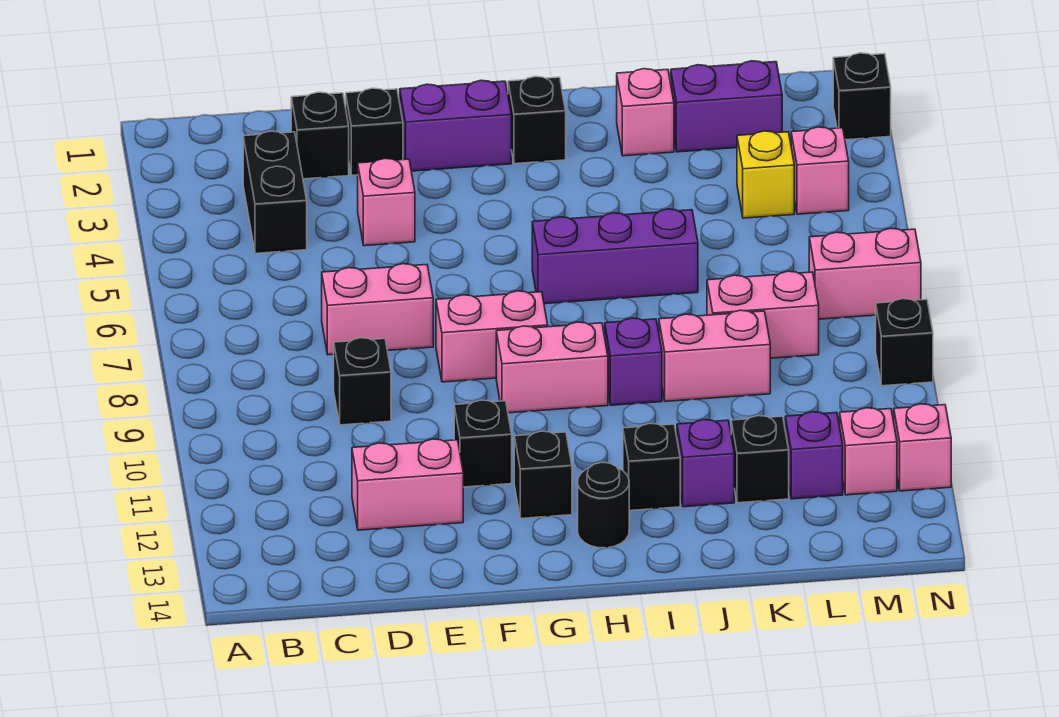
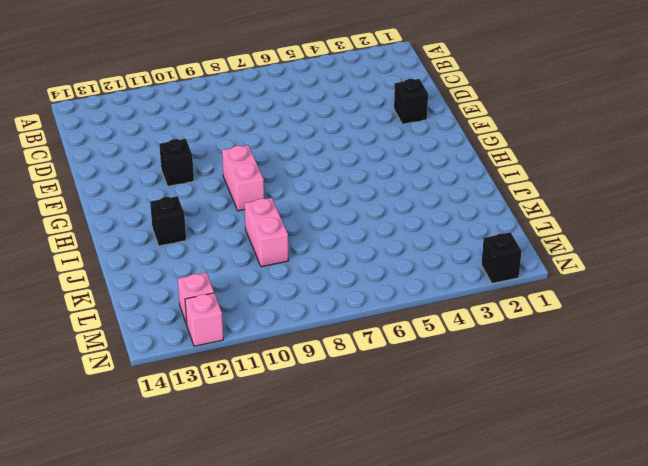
none -> black 1x2 brick [243,131,307,253]
none -> black 1x1 brick [291,92,349,179]
none -> pink 1x2 brick [322,264,433,355]
none -> black 1x1 brick [334,338,391,425]

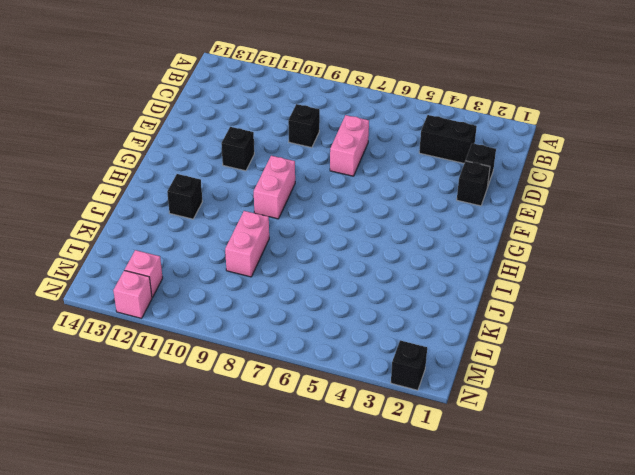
none -> pink 1x2 brick [352,439,463,530]
none -> pink 1x1 brick [358,158,415,246]
none -> purple 1x2 brick [400,80,511,171]
none -> pink 1x2 brick [436,291,548,382]

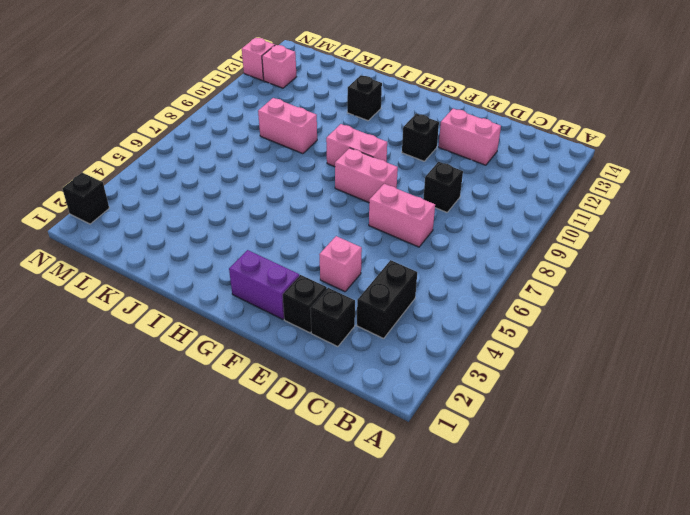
none -> black 1x1 brick [514,431,572,518]
none -> black 1x1 brick [508,77,566,164]
none -> purple 1x3 brick [532,209,698,304]
none -> black 1x1 round brick [578,462,629,548]

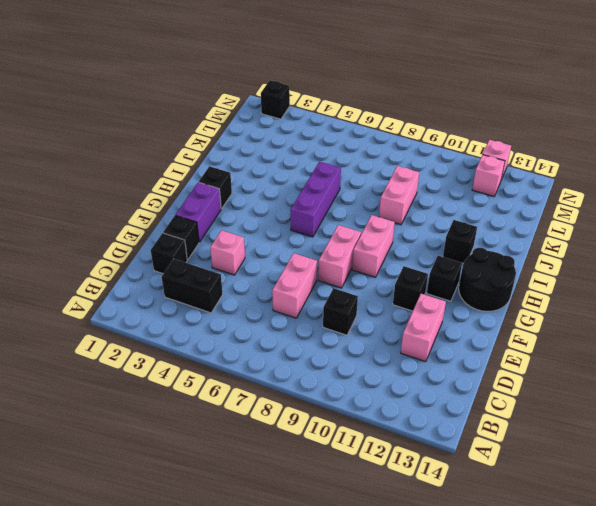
black 2x2 round brick [459,248,516,311] -> black 1x1 round brick [578,462,629,548]
none -> purple 1x1 brick [605,318,662,405]
none -> pink 1x1 brick [617,69,674,156]
none -> purple 1x1 brick [677,420,734,507]
none -> purple 1x2 brick [670,61,782,152]

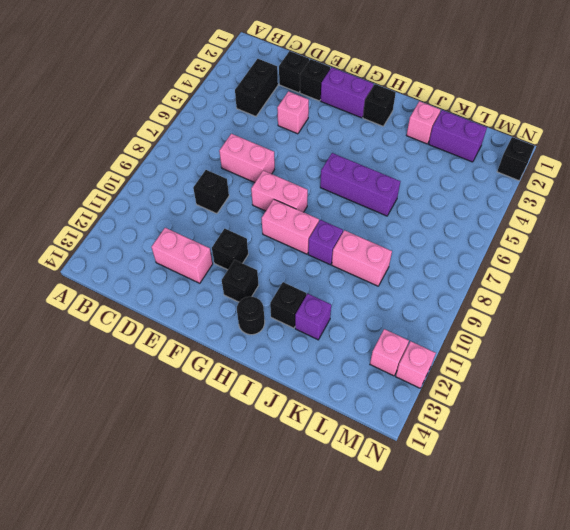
none -> pink 1x2 brick [707,271,819,358]
none -> black 1x1 brick [731,416,789,503]
none -> yellow 1x1 brick [737,131,794,218]
none -> purple 1x1 brick [785,412,843,499]

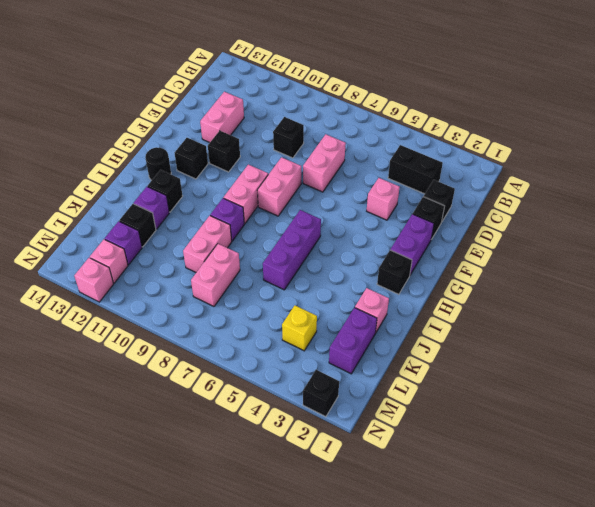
none -> pink 1x1 brick [791,127,849,214]
none -> pink 1x2 brick [809,228,921,319]
none -> black 1x1 brick [876,299,933,386]

